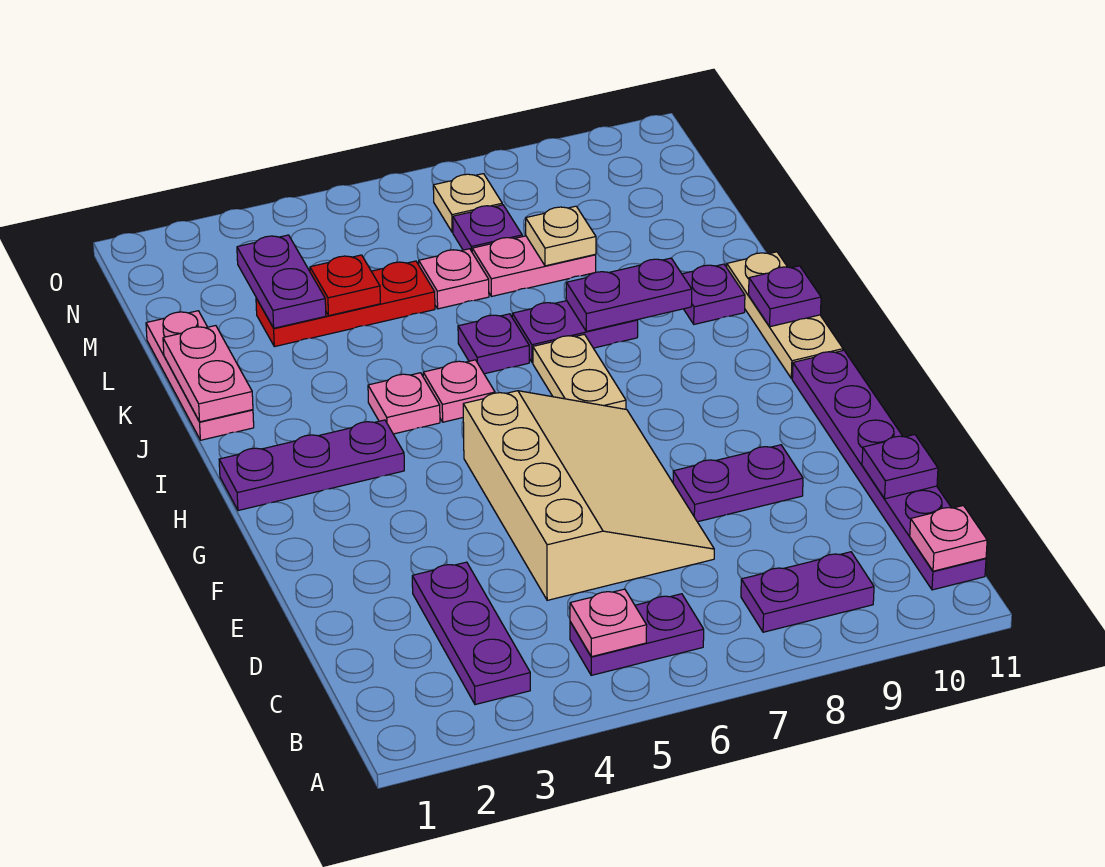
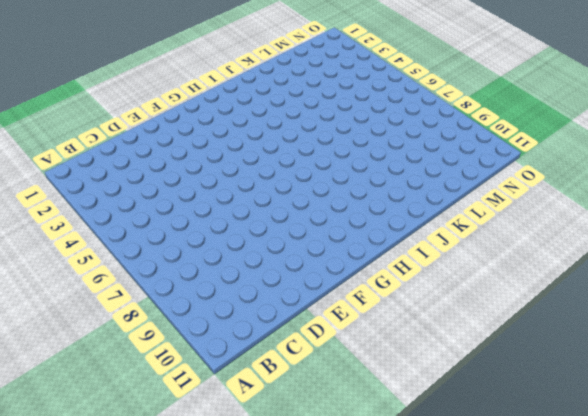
none -> purple 1x3 plate [412,562,530,705]
none -> purple 1x2 plate [570,594,704,675]
none -> purple 1x2 plate [741,552,874,632]

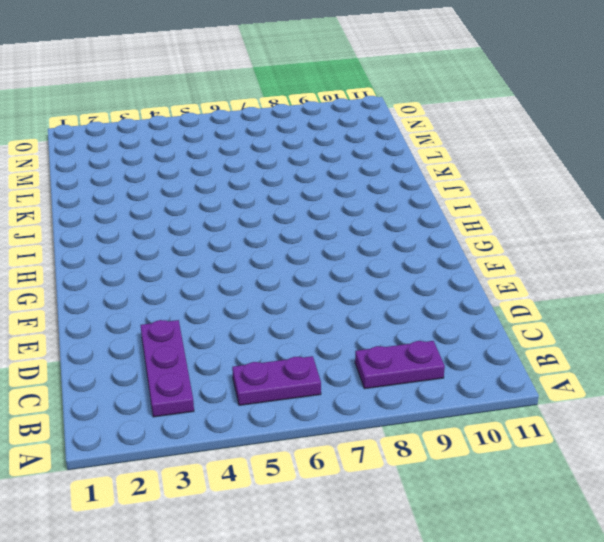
none -> purple 1x6 plate [792,350,986,590]
none -> tan 3x4 slope [463,391,714,600]
none -> purple 1x2 plate [673,445,803,522]

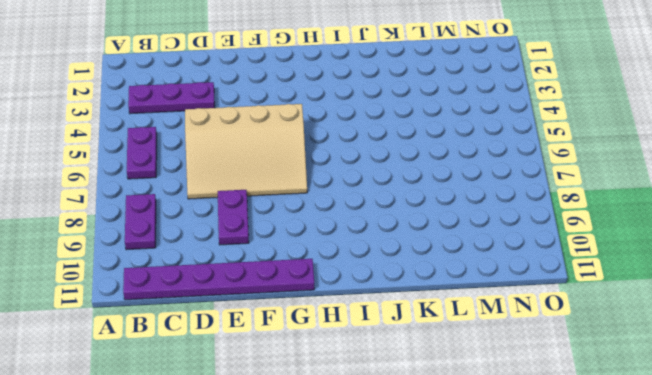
none -> purple 1x3 plate [219,420,404,511]
none -> tan 1x2 plate [533,334,626,409]
none -> tan 1x3 plate [727,252,843,379]

